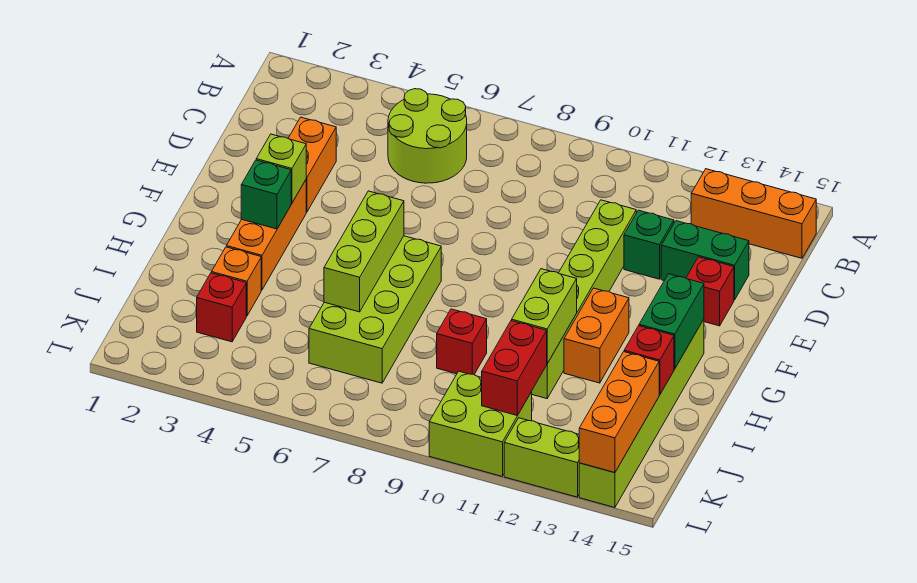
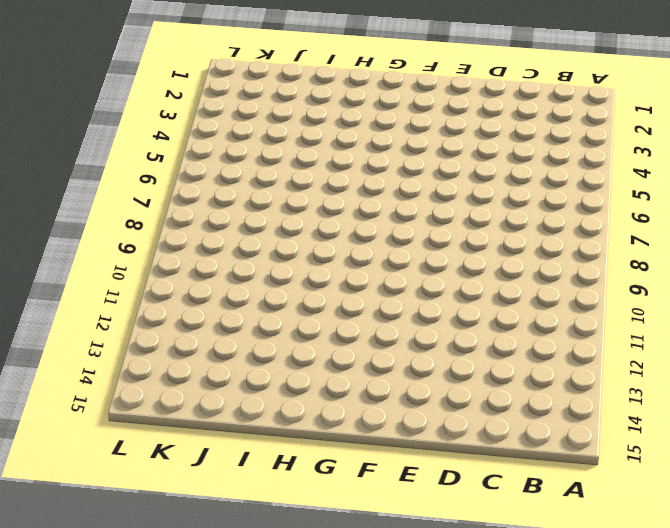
none -> lime 2x2 round brick [388,89,467,183]
none -> orange 1x3 brick [691,169,816,258]
none -> orange 1x2 brick [288,117,336,212]

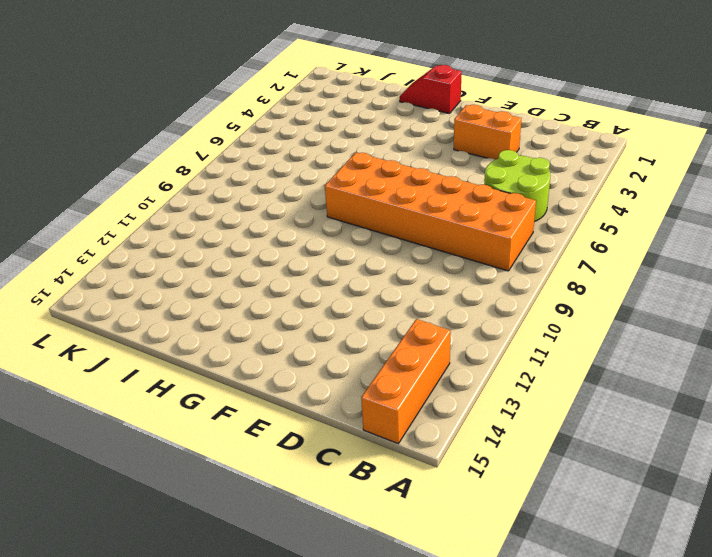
orange 2x6 brick [325,153,536,271] -> lime 2x4 brick [309,236,441,383]
red 1x2 slope [400,65,462,114] -> none
none -> lime 1x6 brick [532,200,636,399]
none -> green 1x1 brick [624,210,674,279]
none -> green 1x2 brick [661,221,749,300]

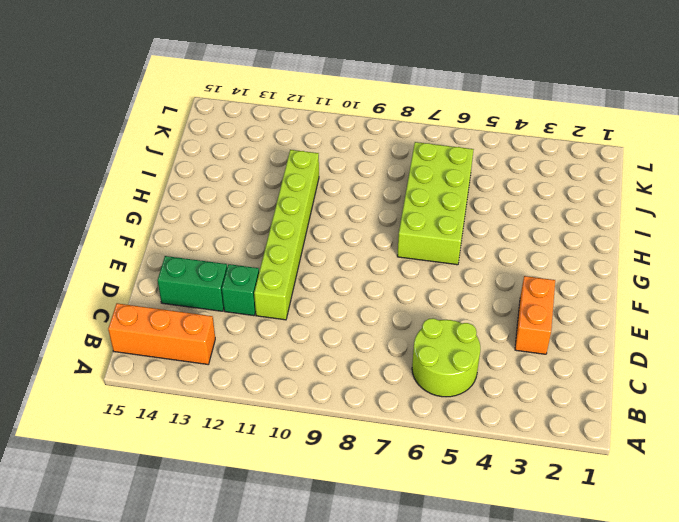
none -> red 1x1 brick [686,257,734,326]
none -> orange 1x3 brick [226,180,306,290]
none -> orange 1x2 brick [564,288,629,383]

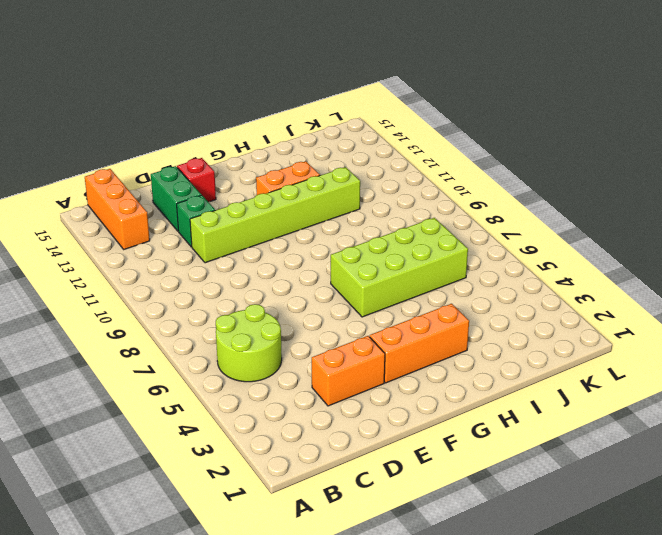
none -> lime 1x6 brick [579,319,704,507]
none -> orange 1x1 brick [211,247,261,316]
none -> red 1x1 brick [437,309,487,374]

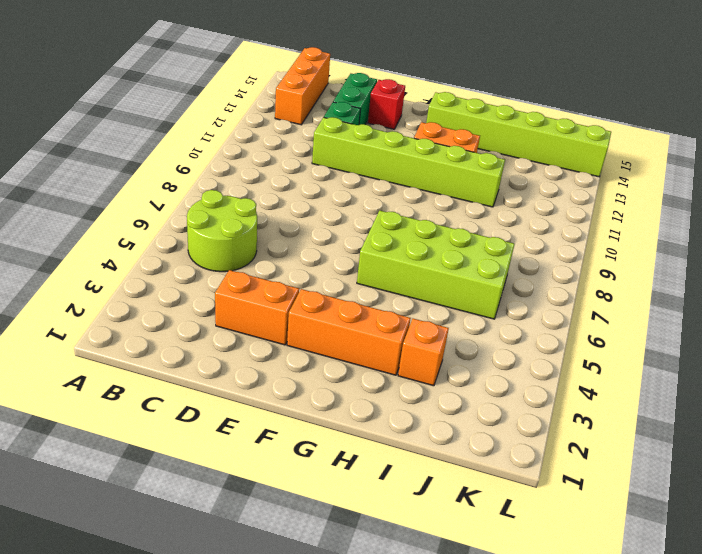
none -> red 1x1 brick [437,309,487,374]
none -> red 1x1 brick [197,273,246,342]
none -> lime 2x2 brick [429,371,532,476]

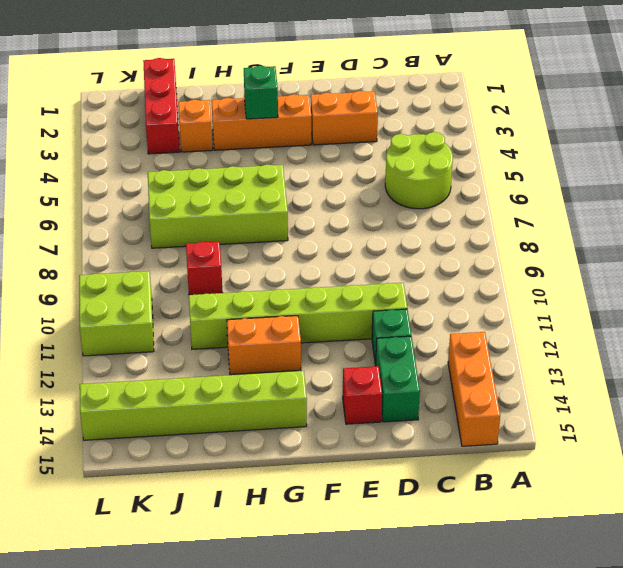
red 1x3 brick [143,58,180,154] -> red 1x1 brick [197,273,246,342]
none -> lime 1x2 brick [504,418,579,497]
none -> lime 1x1 brick [256,134,306,203]
none -> lime 1x3 brick [324,191,404,312]

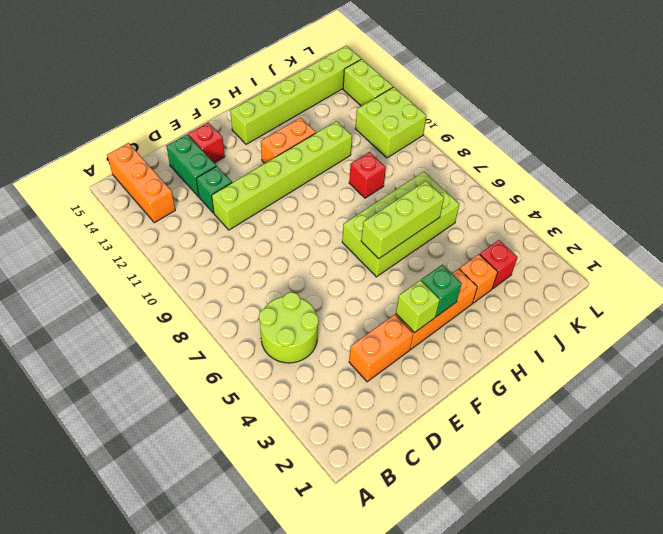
none -> green 1x2 brick [639,274,704,369]
none -> lime 1x2 brick [512,269,577,363]
none -> red 1x1 brick [624,326,674,395]

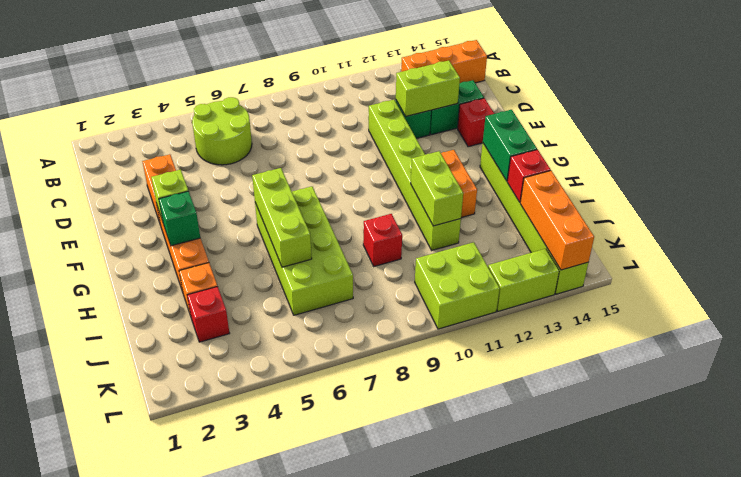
lime 1x2 brick [396,61,460,116] -> none
none -> red 1x2 brick [482,321,547,415]

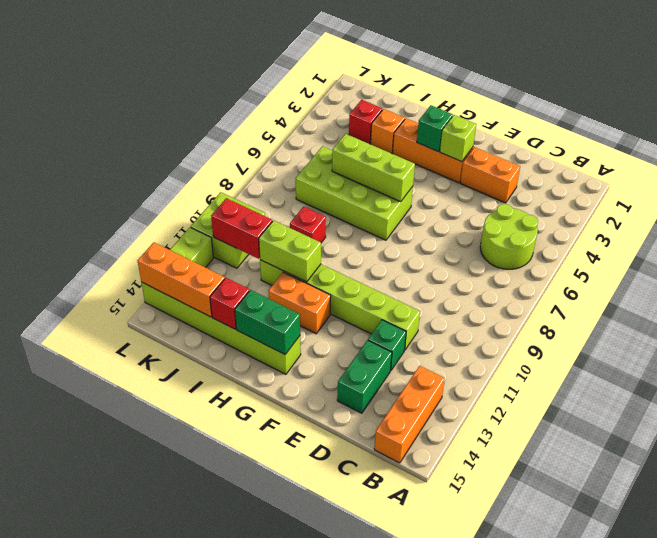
none -> red 1x1 brick [686,257,734,326]

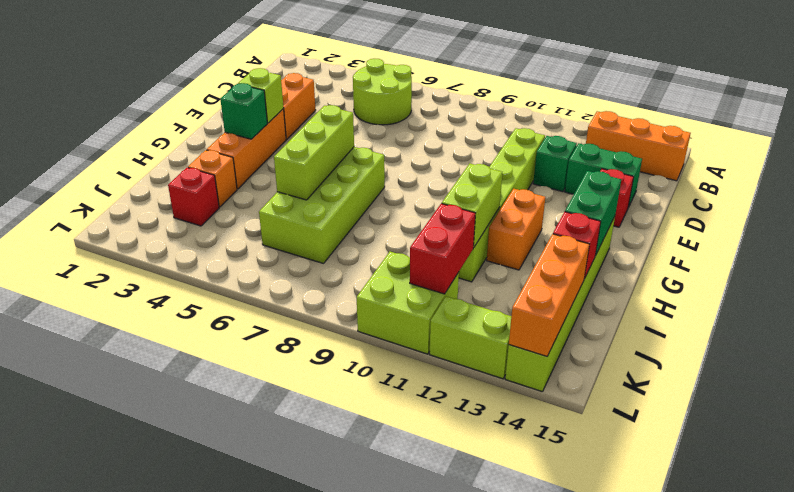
none -> red 1x1 brick [437,309,487,374]

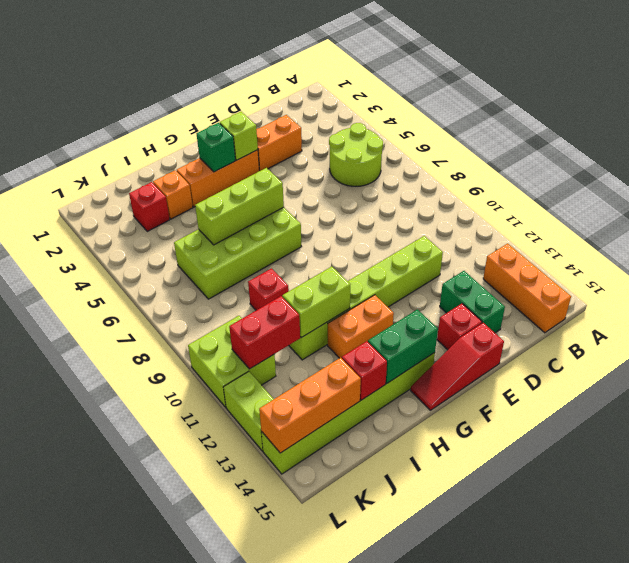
red 1x3 slope [411,323,504,410] -> none
none -> green 1x1 brick [624,210,674,279]

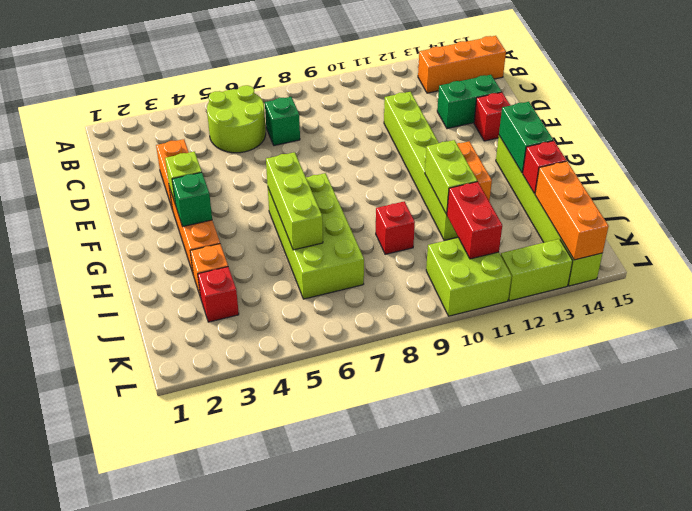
green 1x1 brick [265,97,300,146] -> green 1x1 brick moved to [624,210,674,279]

